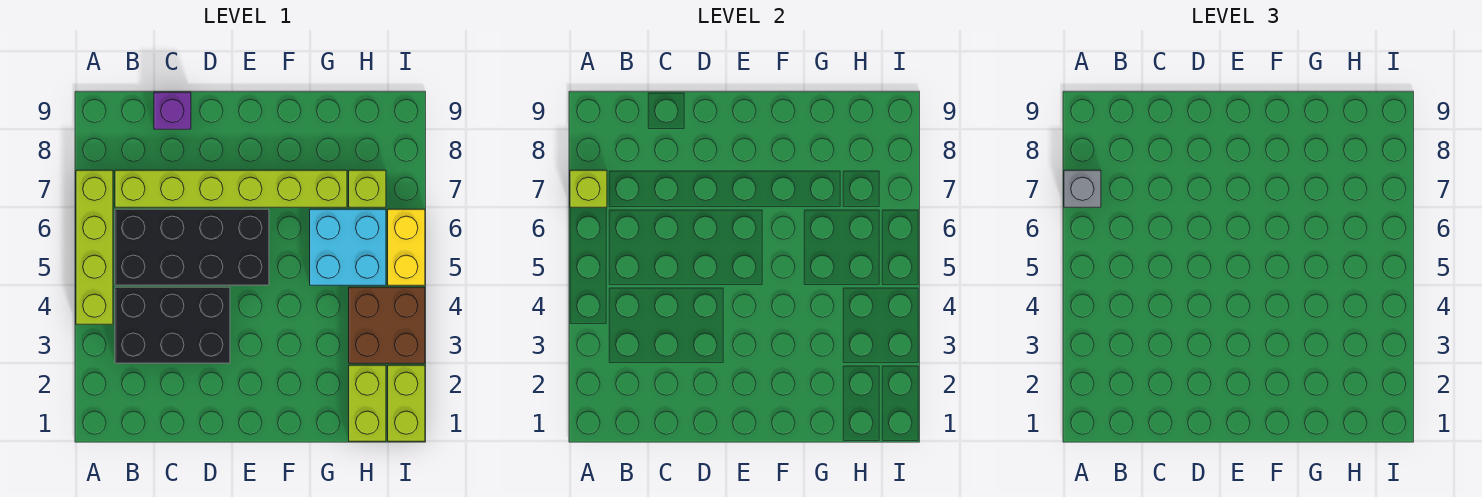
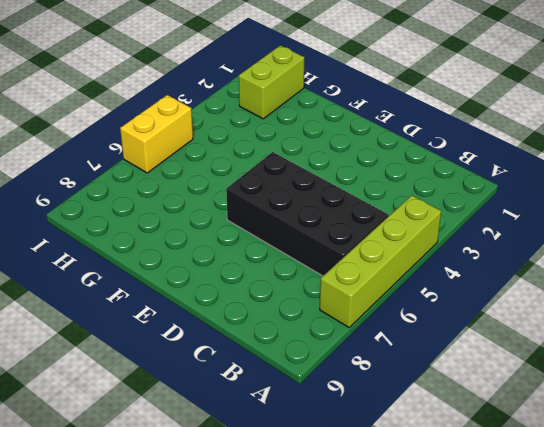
none -> black 2x3 brick [115,287,230,363]
none -> lime 1x6 brick [115,170,347,207]
none -> purple 1x1 brick [154,92,191,129]

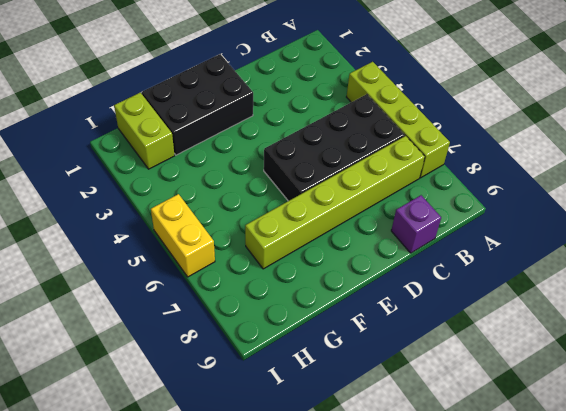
black 2x3 brick [142,54,253,155] -> black 2x3 brick moved to [115,287,230,363]
none -> cyan 2x2 brick [310,209,386,285]
none -> brown 2x2 brick [349,287,425,363]
none -> lime 1x1 brick [349,170,386,207]

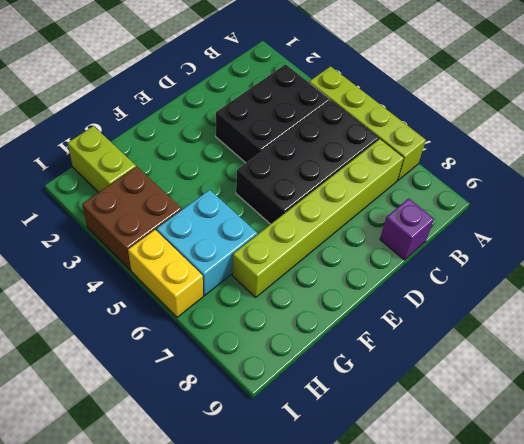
none -> lime 1x1 brick [349,170,386,207]
none -> lime 1x2 brick [388,365,425,441]
none -> lime 1x1 brick [570,170,607,207]

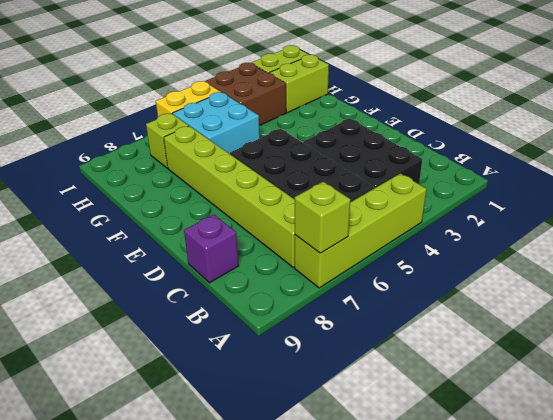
none -> grey 1x1 brick [1064,170,1101,207]

